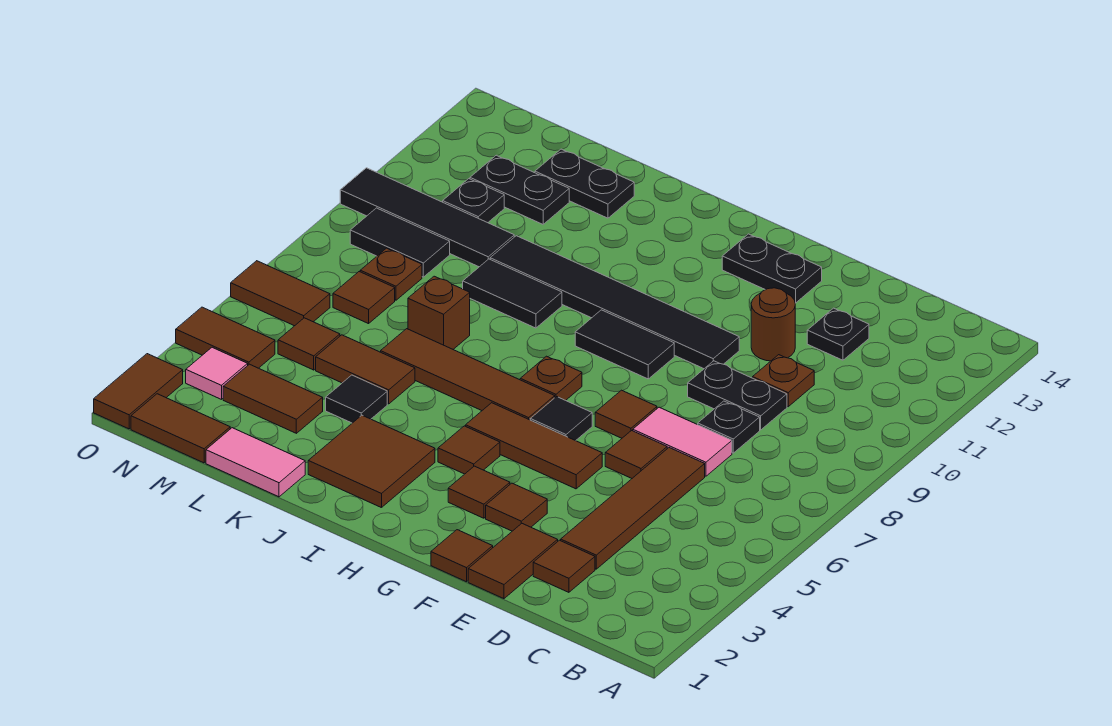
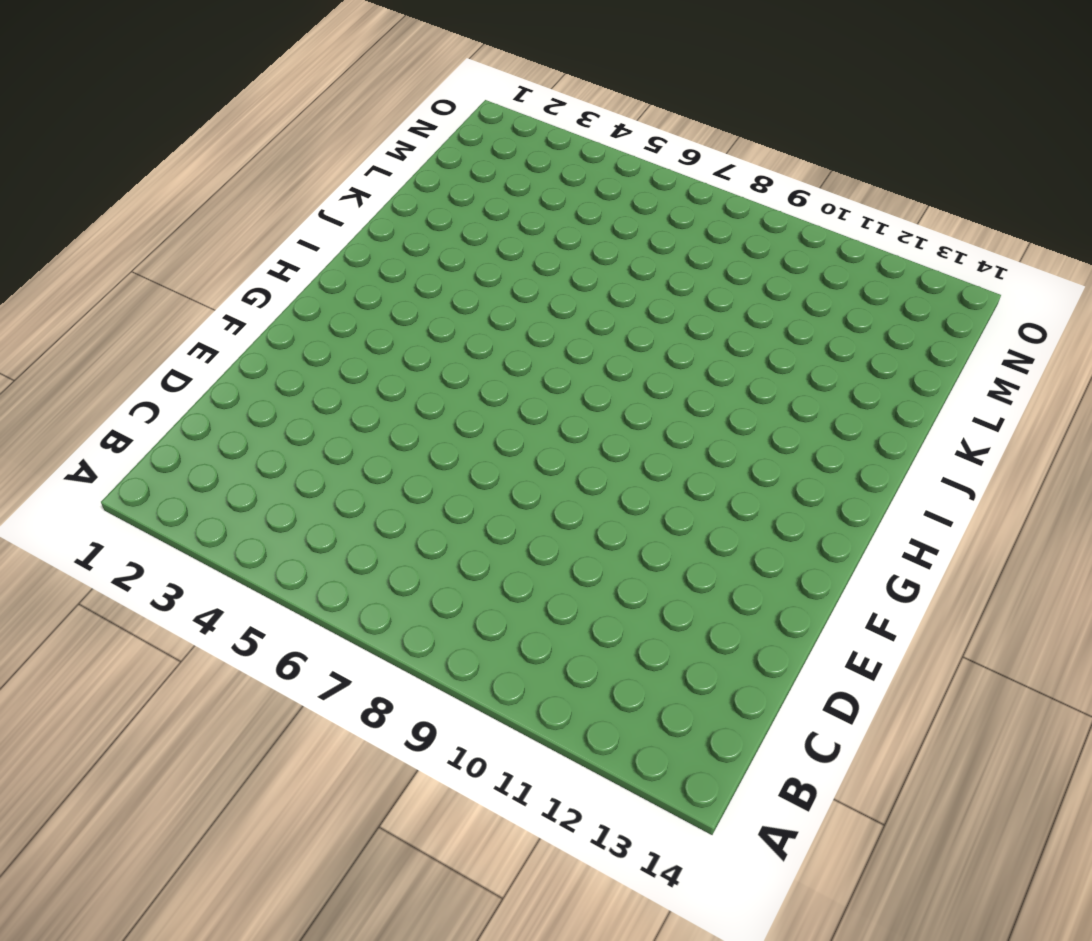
none -> brown 1x1 tile [533,540,595,592]
none -> brown 1x4 tile [561,448,705,569]
none -> pink 1x2 tile [633,407,732,476]
none -> black 1x1 plate [698,401,760,453]

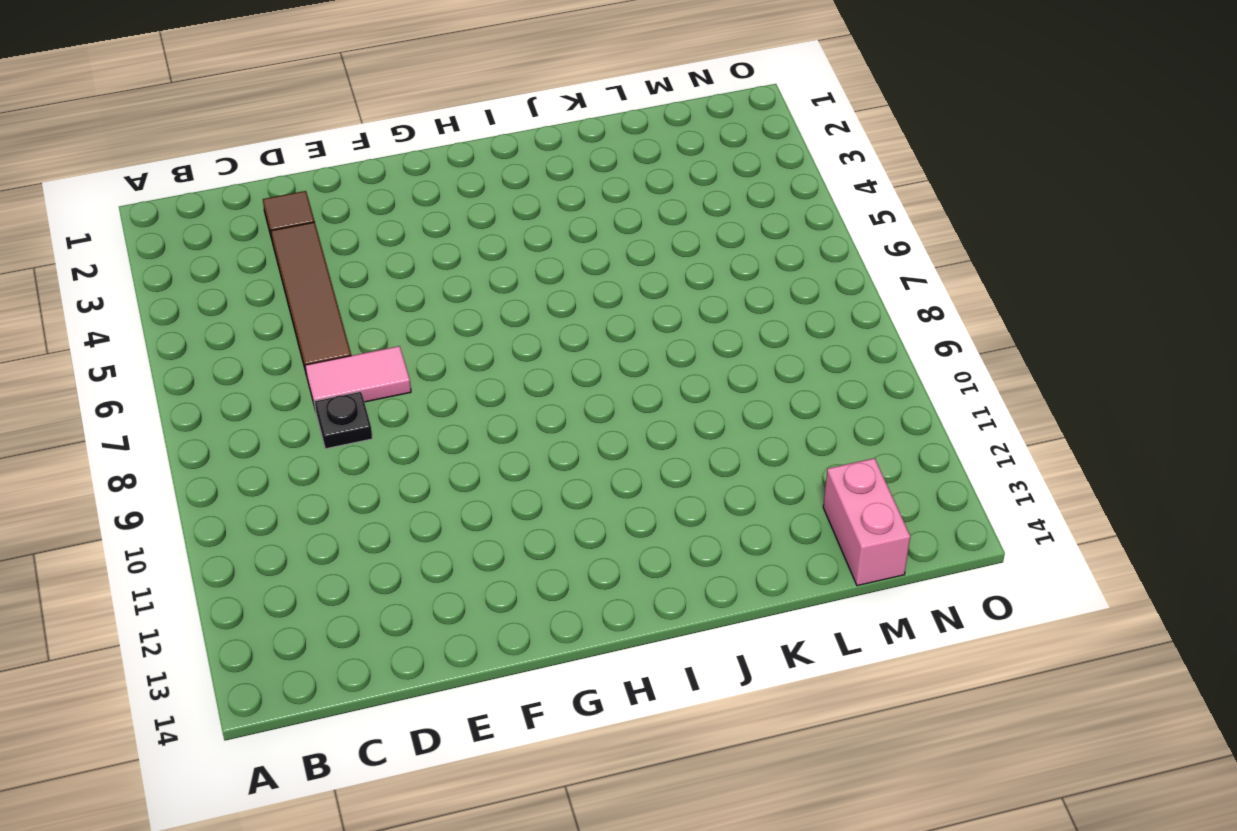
pink 1x2 brick [823,458,910,586] -> none
none -> black 1x2 plate [688,361,787,430]
none -> brown 1x1 plate [753,355,814,407]
none -> black 1x1 plate [807,308,869,360]
none -> brown 1x2 tile [468,523,558,599]

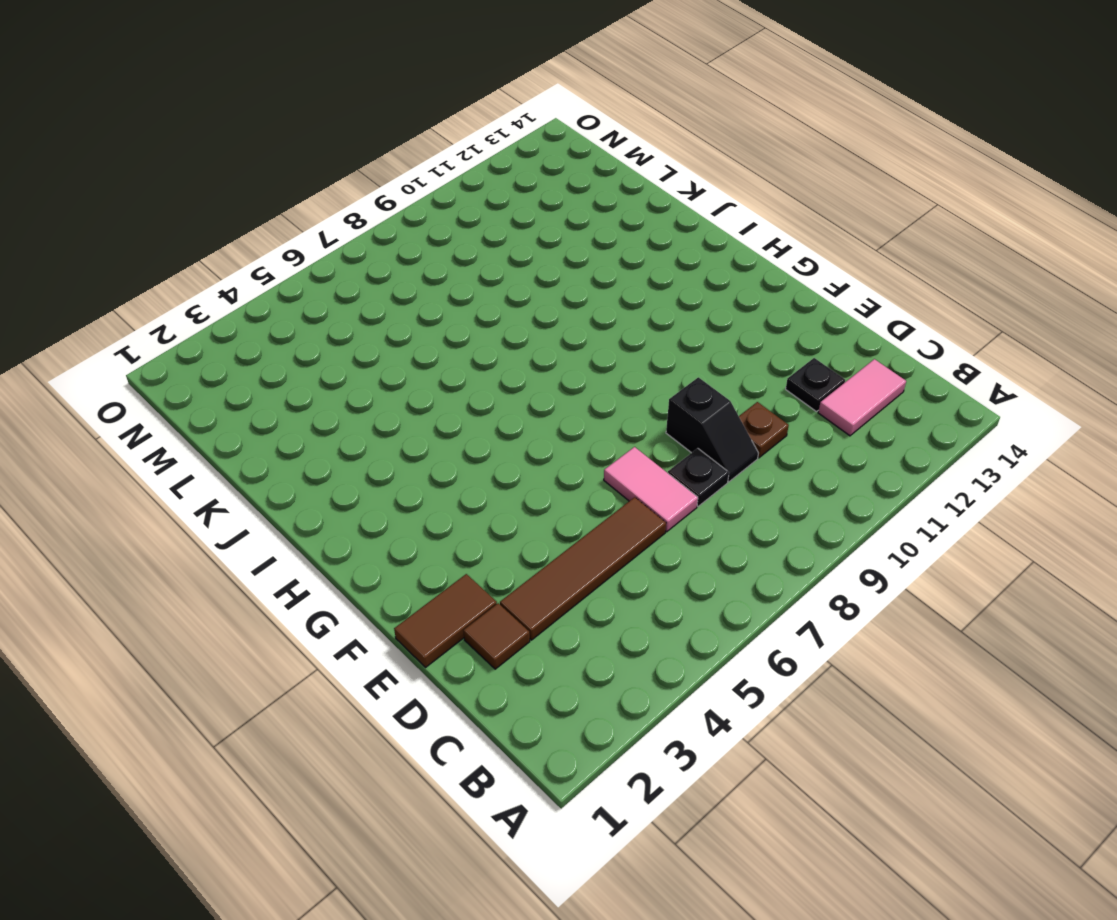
pink 1x2 tile [818,359,906,436] -> pink 1x2 tile turned to [206,428,305,497]
black 1x2 slope [666,377,758,482] -> black 1x2 plate [688,361,787,430]
none -> brown 1x1 tile [605,431,667,478]
none -> brown 1x1 round brick [751,288,795,361]
none -> brown 1x1 tile [431,530,493,582]
none -> brown 1x1 tile [486,483,547,531]

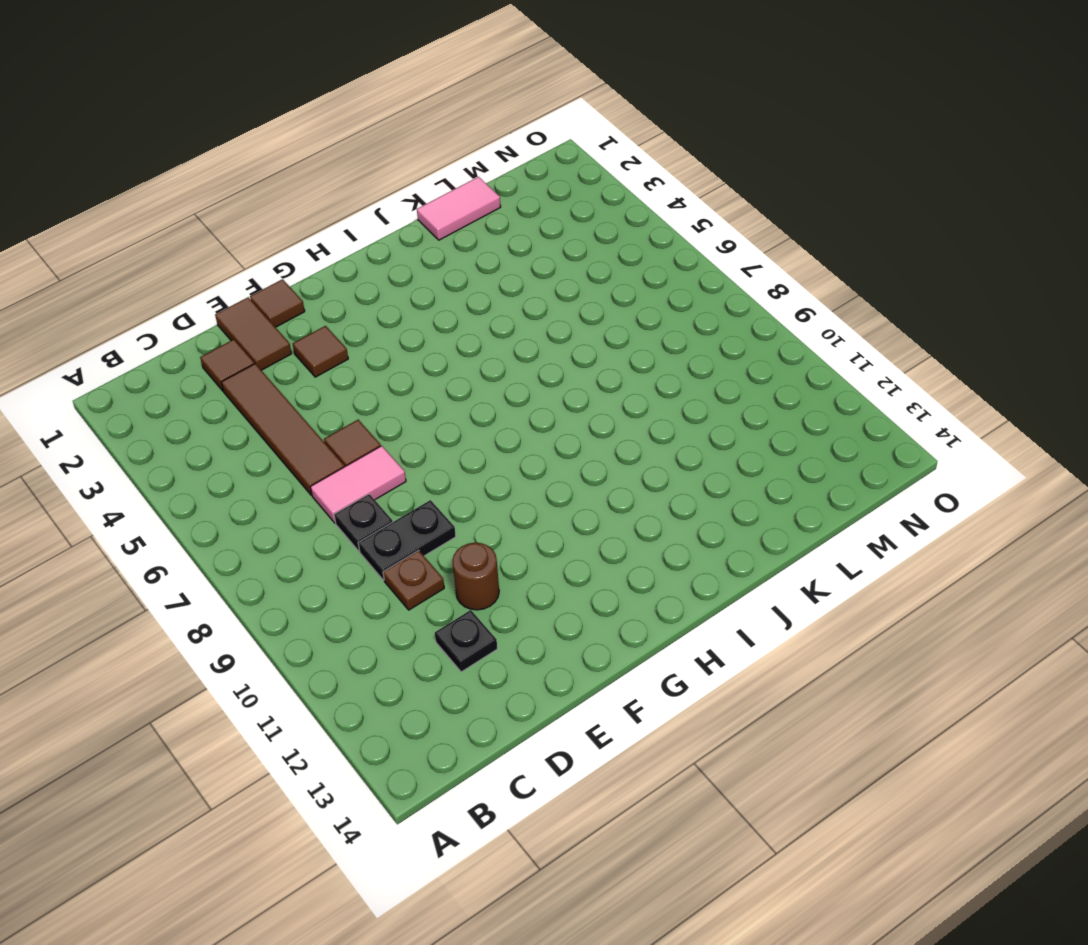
none -> brown 1x3 tile [466,403,602,489]
none -> brown 1x1 tile [595,390,657,438]
none -> black 1x6 tile [490,236,739,369]
none -> black 1x2 plate [722,234,822,303]

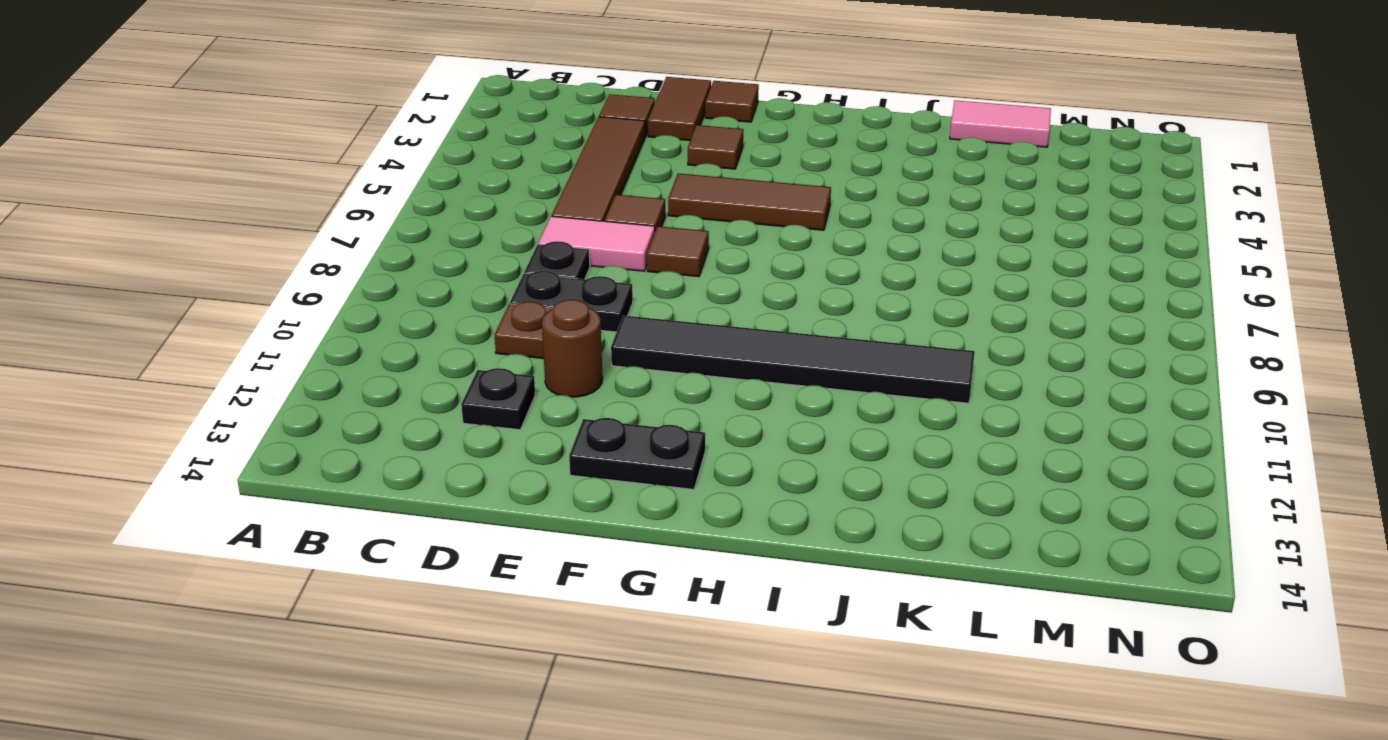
none -> brown 1x1 tile [448,466,510,518]
none -> black 1x1 tile [530,397,592,441]
none -> black 1x2 tile [575,310,674,379]
none -> brown 1x1 tile [438,426,500,474]

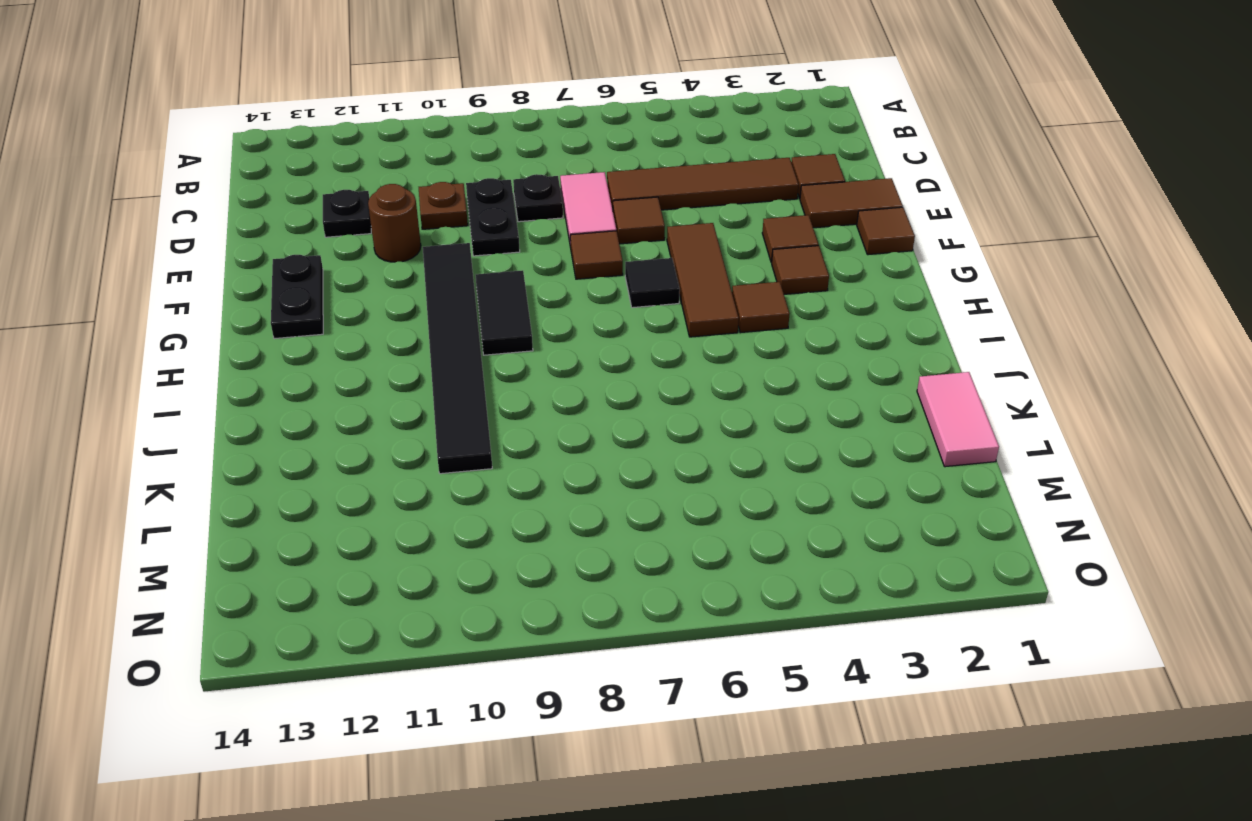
none -> brown 1x4 tile [381,329,555,420]
none -> brown 1x1 plate [520,356,582,400]
none -> brown 2x2 tile [308,415,435,508]
none -> black 1x2 tile [463,259,562,328]

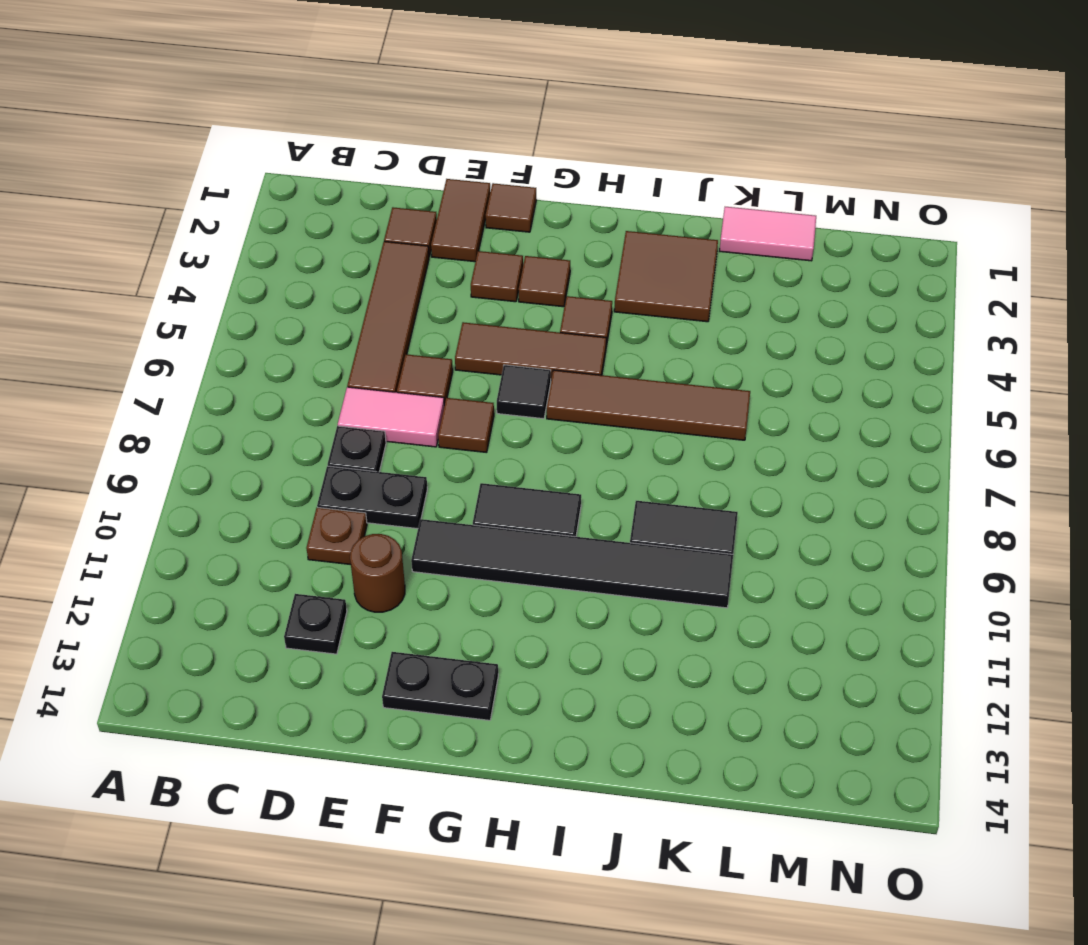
none -> brown 1x1 plate [520,356,582,400]
none -> black 1x1 tile [326,375,387,423]
none -> brown 1x2 tile [316,335,415,404]
none -> brown 1x1 brick [408,276,470,349]

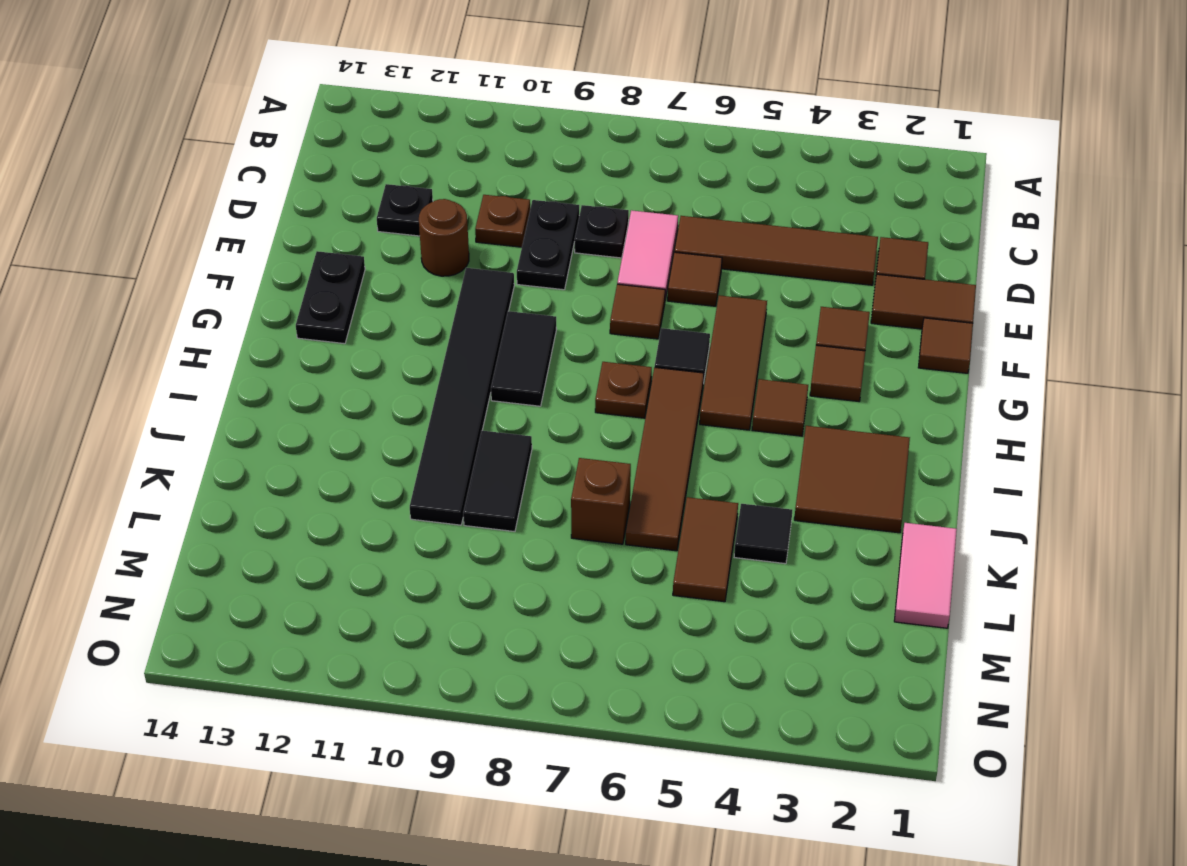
none -> black 1x2 plate [535,149,634,218]
none -> brown 1x2 tile [223,364,323,433]
none -> black 1x4 tile [340,168,514,267]
none -> black 1x2 plate [470,155,569,224]

